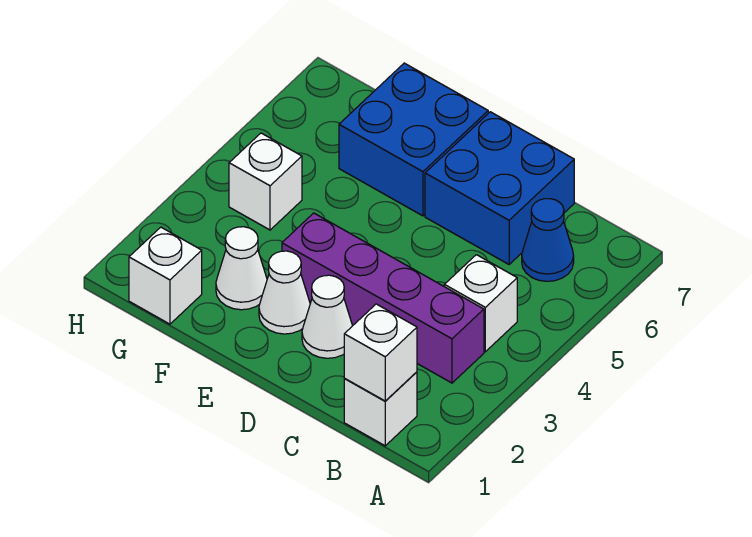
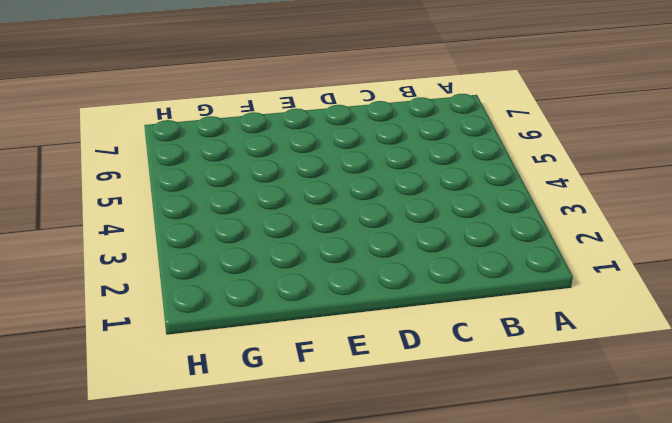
none -> white 1x1 brick [344,372,417,446]
none -> purple 1x4 brick [282,213,484,383]
none -> white 1x1 brick [444,255,517,352]

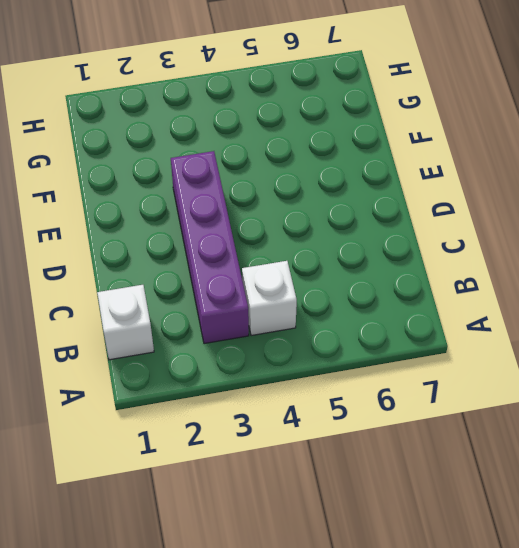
none -> blue 1x1 cone [522,199,574,281]
none -> blue 2x2 brick [425,112,574,264]
none -> white 1x1 cone [302,275,352,358]

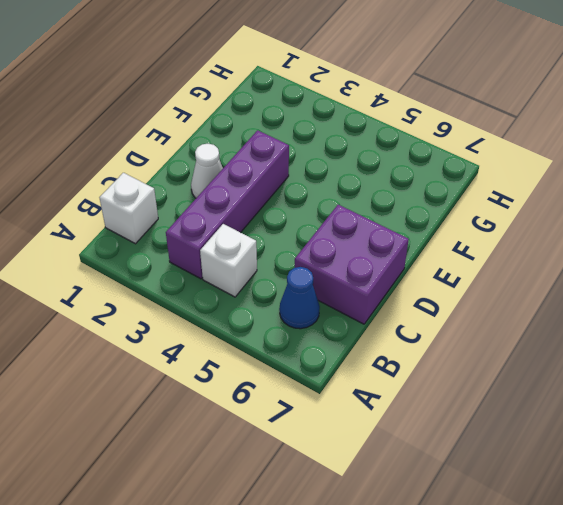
purple 2x2 brick [295,205,409,324] -> blue 2x2 brick [425,112,574,264]
none -> white 1x1 cone [259,251,310,334]
none -> blue 2x2 brick [339,63,488,216]
none -> white 1x1 cone [216,227,267,310]

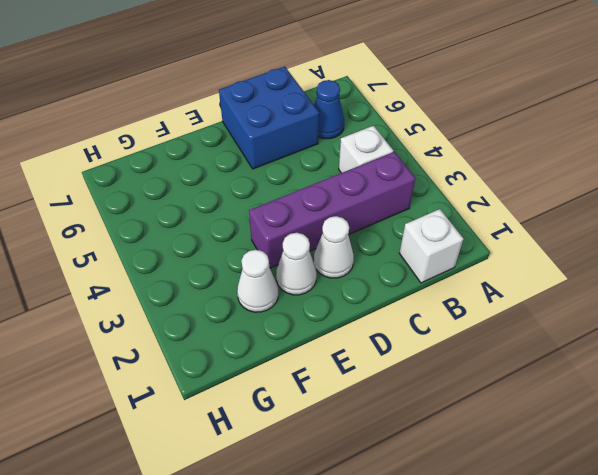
none -> blue 2x2 brick [339,63,488,216]
none -> white 1x1 brick [129,227,202,324]
none -> white 1x1 brick [229,133,302,230]

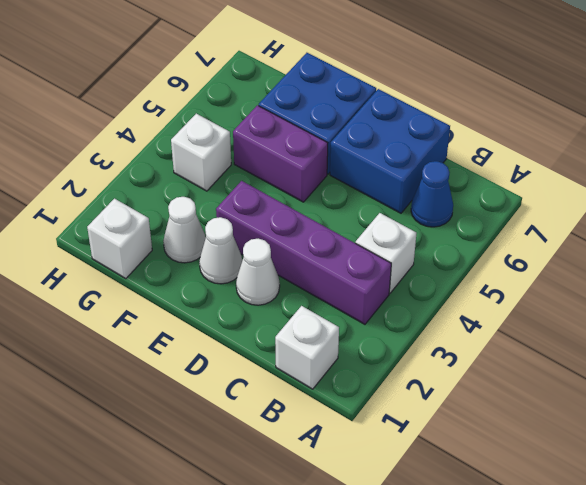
purple 1x2 brick [233,105,328,202] -> none
none -> white 1x1 brick [344,304,417,401]

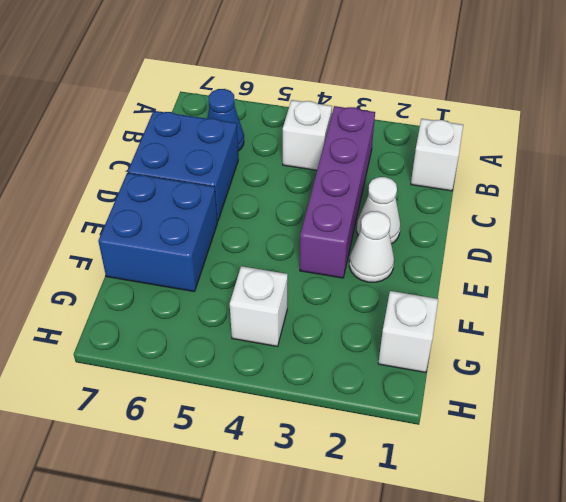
none -> white 1x1 cone [216,227,267,310]
none -> white 1x1 brick [344,304,417,401]

